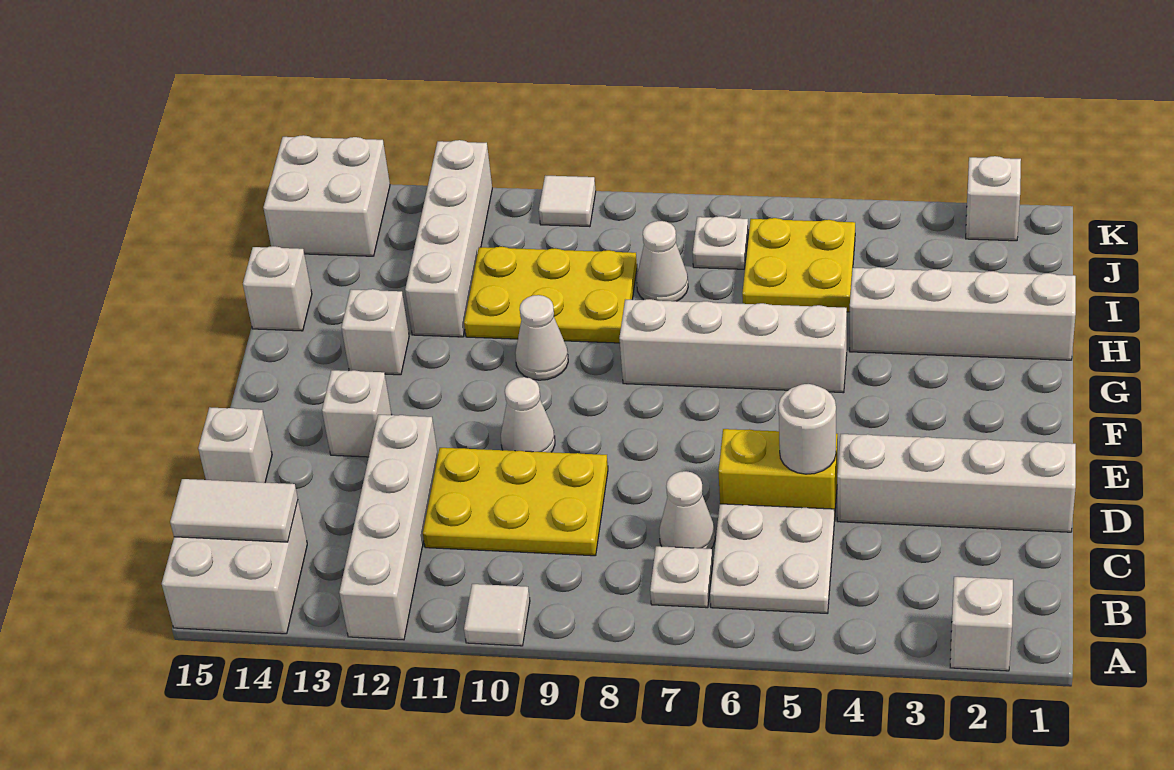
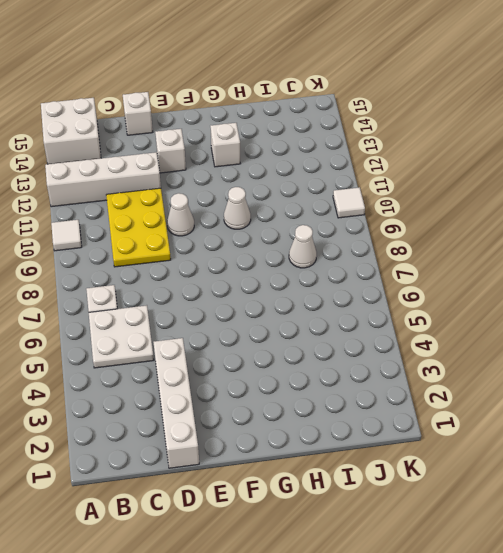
none -> white 1x1 brick [950,577,1013,671]
none -> white 1x1 cone [659,471,715,549]
none -> yellow 1x2 brick [718,429,838,521]

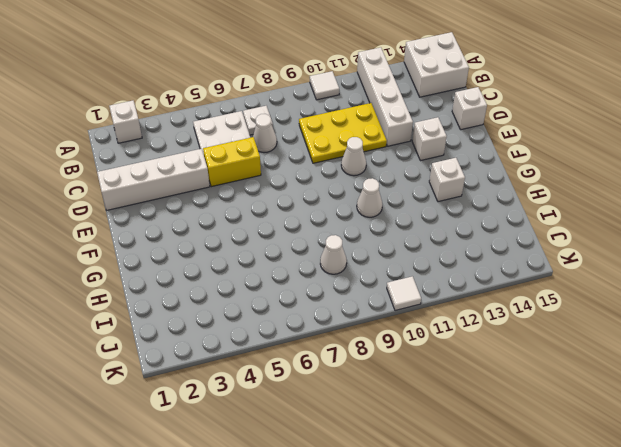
none -> white 1x4 brick [619,299,847,393]
none -> white 1x4 brick [850,267,1076,360]
none -> yellow 2x3 plate [464,247,637,343]

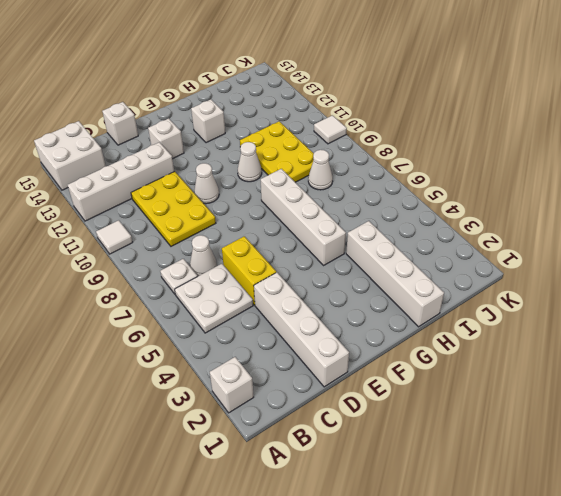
none -> white 1x4 brick [405,140,492,337]
none -> white 1x1 brick [243,246,312,331]
none -> yellow 2x2 plate [742,218,855,312]

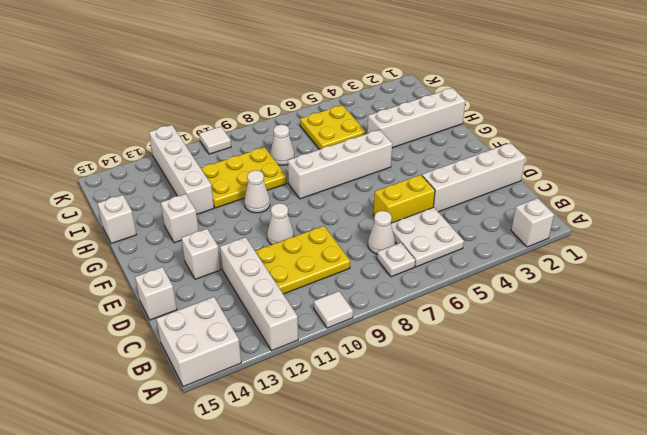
none -> white 1x1 plate [693,216,748,269]
none -> white 2x2 brick [263,135,390,256]
none -> white 1x1 brick [966,156,1021,241]

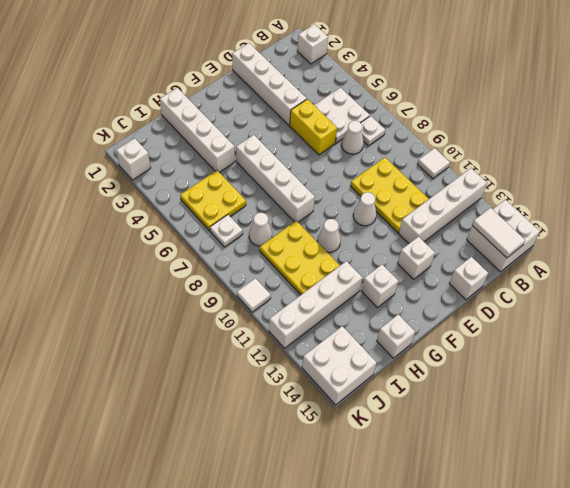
none -> white 1x1 round brick [779,384,836,474]

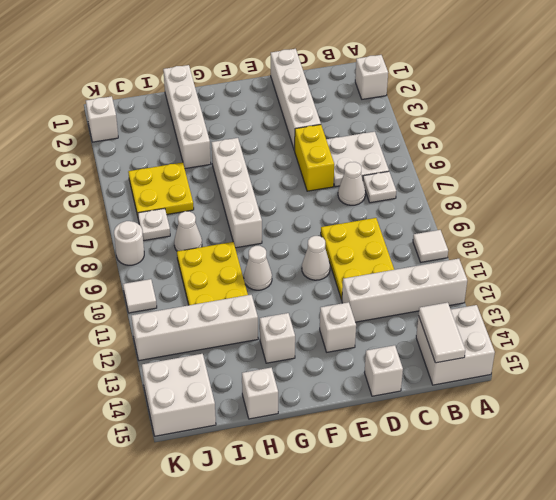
white 1x1 round brick [114,221,144,265] -> white 1x1 round brick moved to [779,384,836,474]

